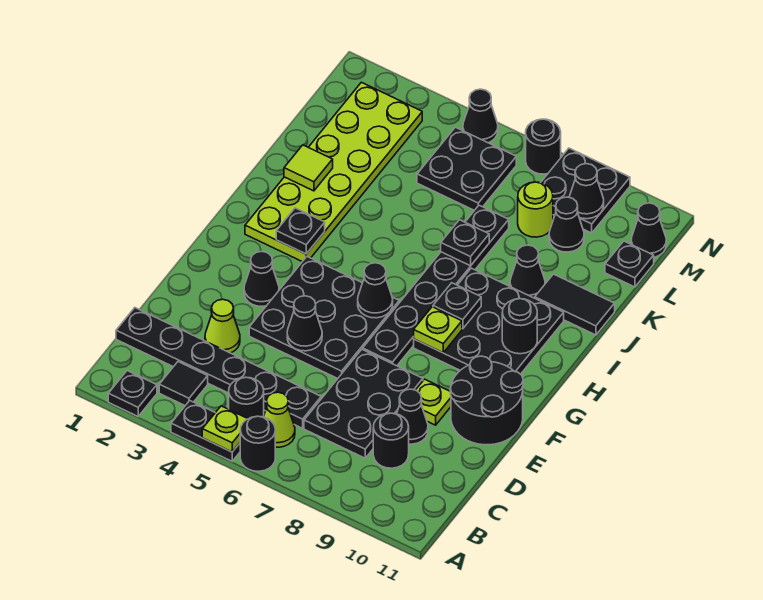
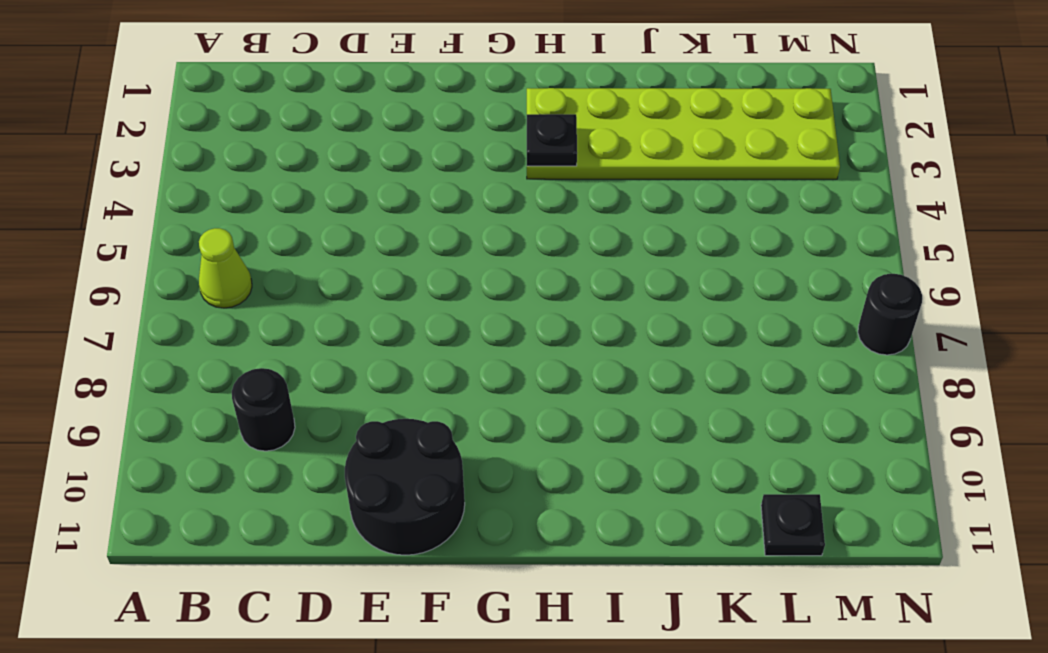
none -> black 1x1 plate [108,371,157,416]
none -> black 1x2 plate [171,401,240,461]
none -> black 1x1 round brick [240,416,275,471]
none -> black 1x1 tile [159,362,208,405]

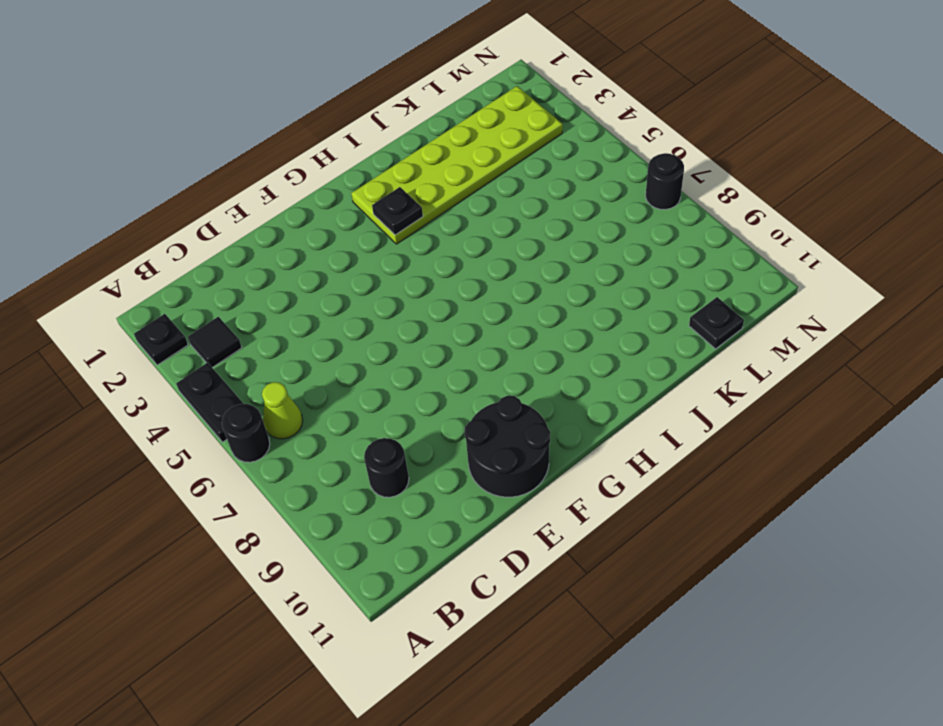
none -> black 1x1 round brick [229,377,264,419]
none -> black 1x6 plate [116,308,321,428]
none -> black 2x3 plate [304,349,423,458]
none -> lime 1x1 cone [205,299,240,353]

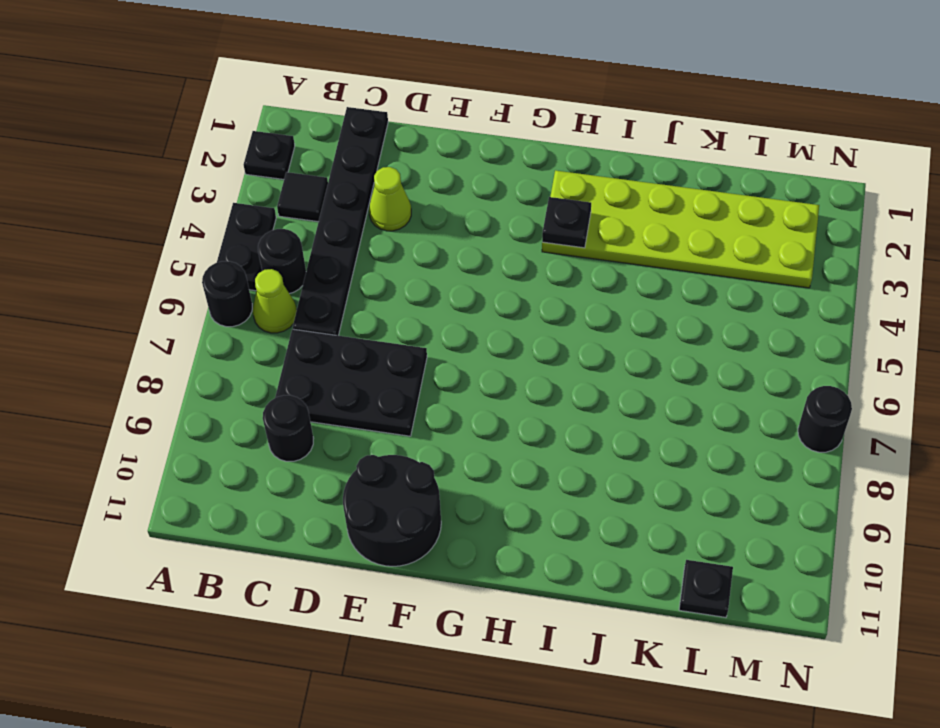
none -> black 1x1 cone [397,389,428,444]
none -> black 3x3 plate [249,257,399,379]
none -> lime 1x1 plate [416,379,451,425]
none -> black 1x1 cone [244,251,279,306]

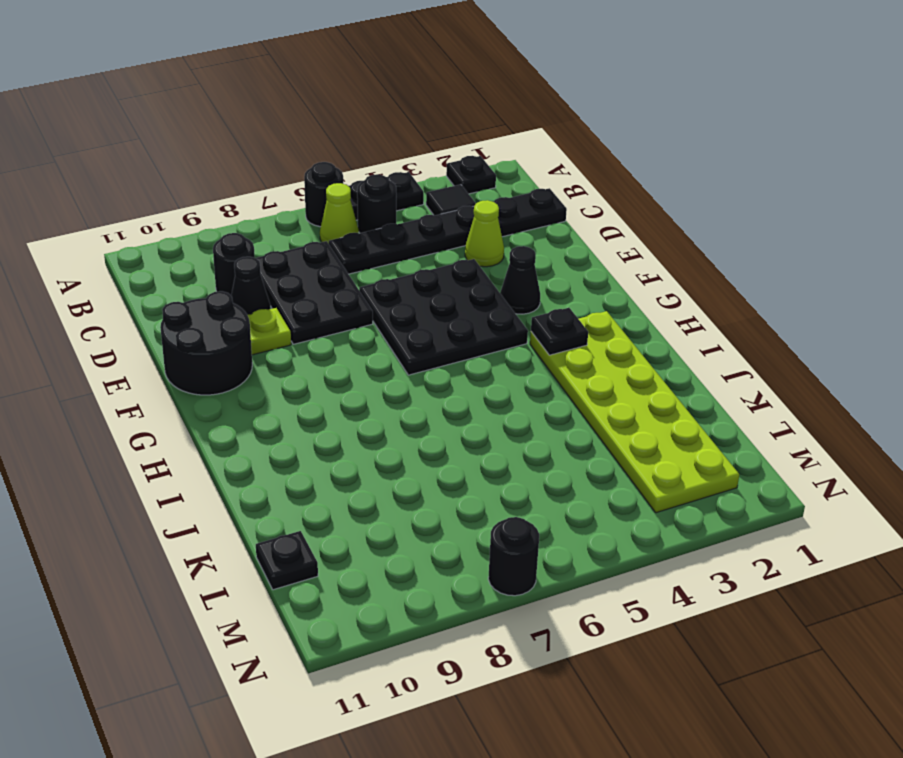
none -> black 1x6 plate [363,205,509,366]
none -> black 3x3 plate [414,268,564,374]
none -> black 1x1 cone [510,245,545,298]
none -> black 1x2 tile [535,274,615,335]

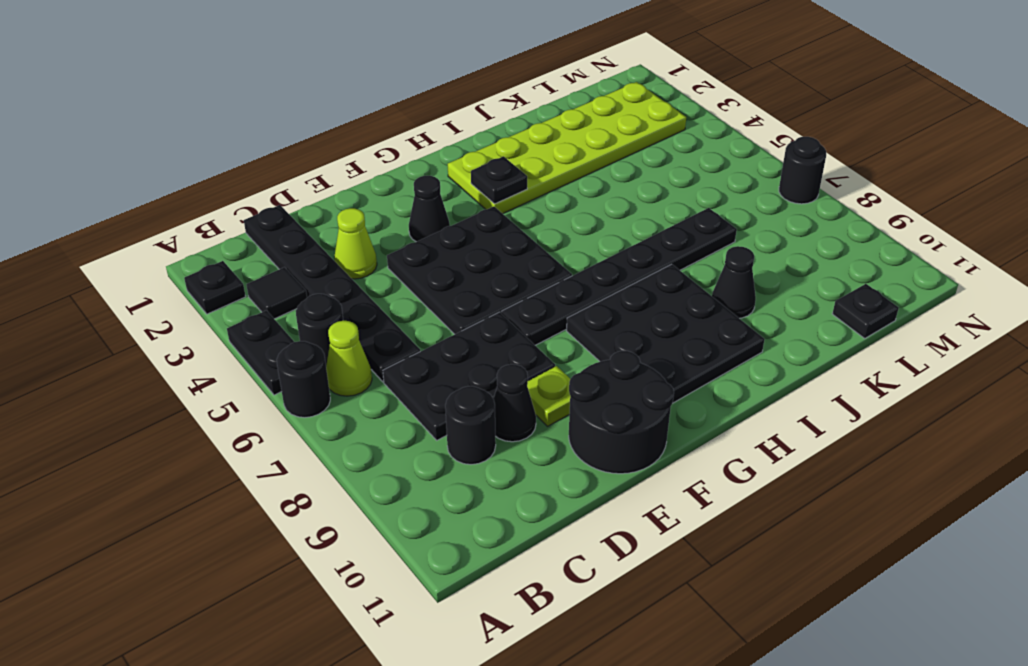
none -> black 1x2 tile [535,274,615,335]
none -> black 2x2 plate [417,127,516,210]
none -> lime 1x1 round brick [518,182,553,237]
none -> black 1x1 cone [549,197,584,252]

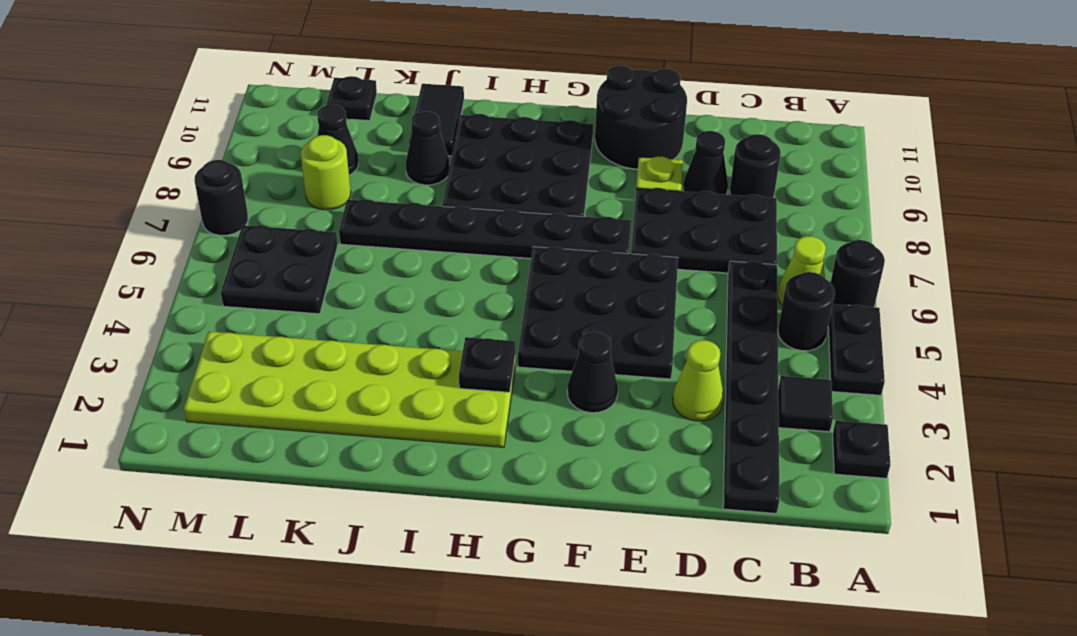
none -> black 2x2 plate [541,148,630,233]
none -> black 1x1 cone [631,203,666,257]
none -> black 1x1 cone [463,89,498,143]
none -> lime 1x1 plate [202,406,248,452]

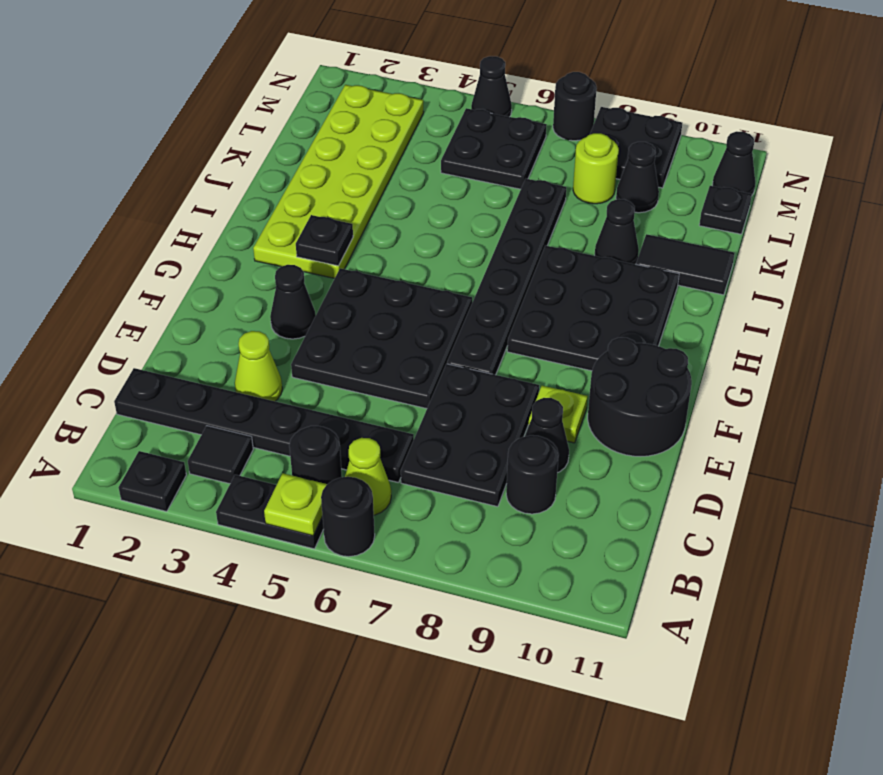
none -> black 1x1 cone [287,296,322,351]
none -> black 1x1 cone [358,263,393,318]
none -> lime 1x1 plate [414,307,462,353]
none -> black 1x1 plate [433,283,481,329]

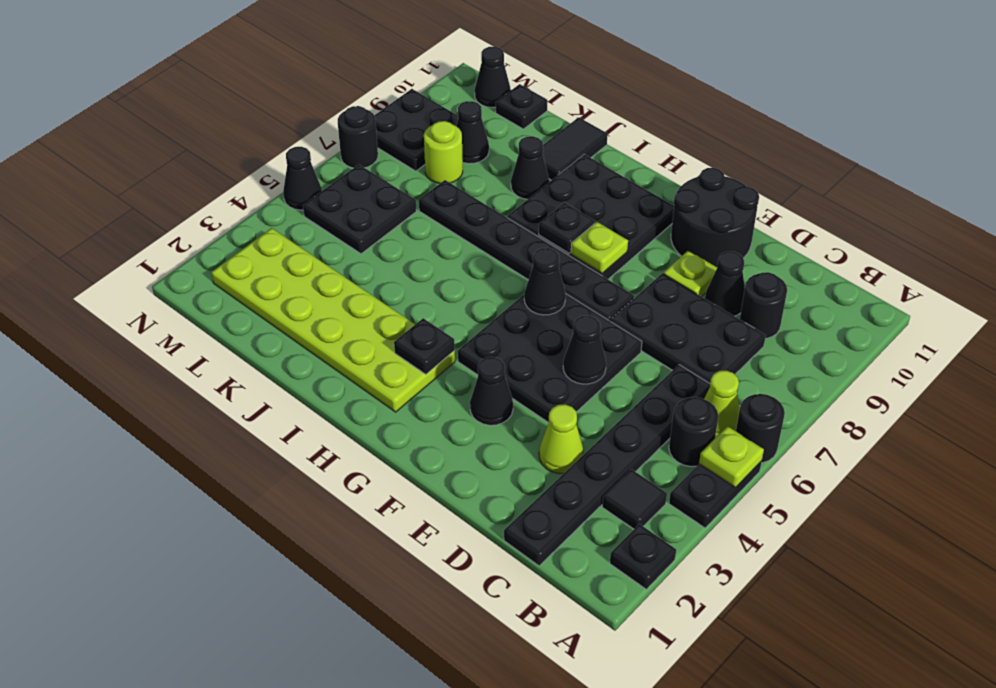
none -> black 1x1 round brick [502,299,537,354]
none -> lime 1x1 tile [284,145,333,191]
none -> black 1x1 plate [441,220,489,266]
none -> black 1x1 cone [569,164,604,219]

